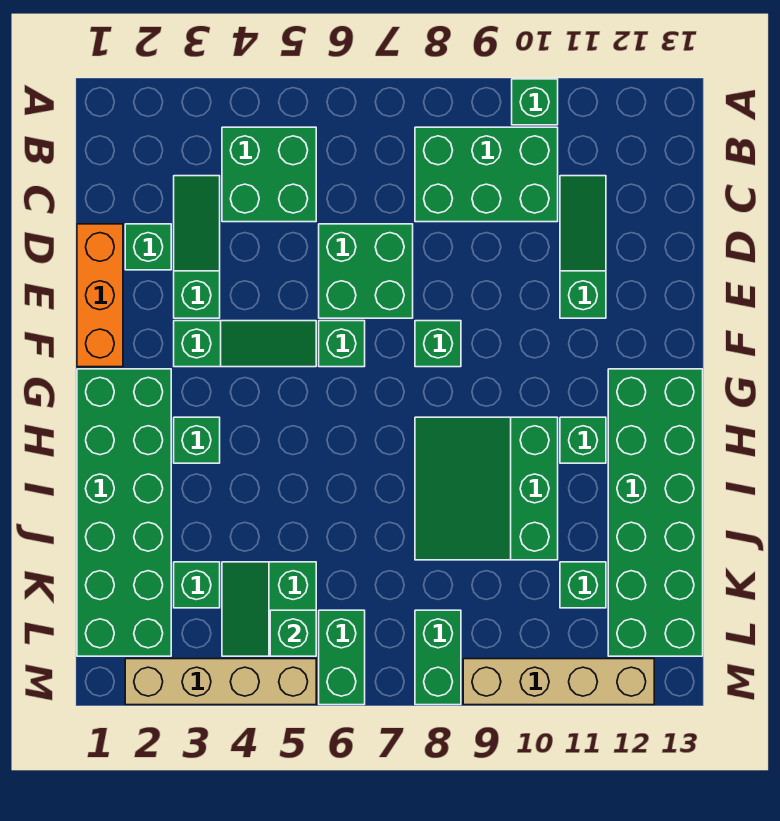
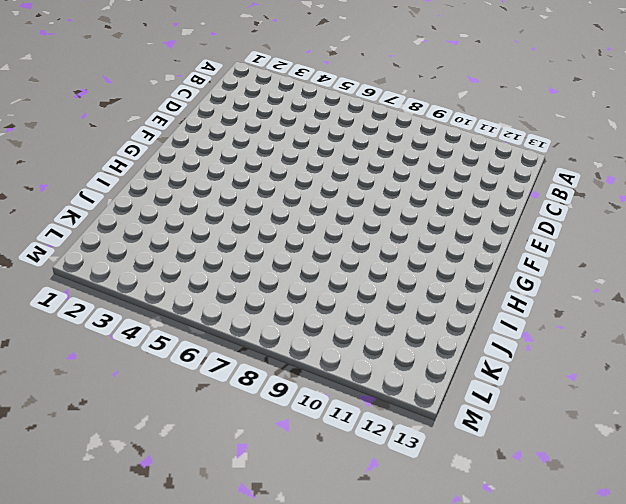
none -> green 1x1 brick [512,79,558,125]
none -> green 2x2 brick [222,127,316,222]
none -> green 2x3 brick [415,127,558,222]

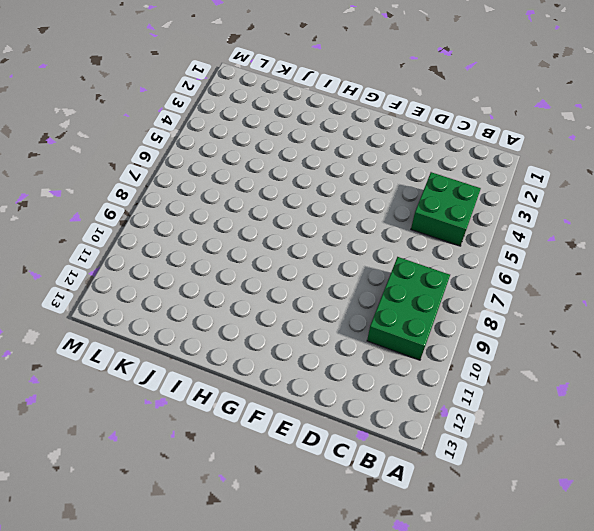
none -> green 1x1 brick [512,79,558,125]
none -> green 1x3 slope [174,176,220,318]
none -> green 1x3 slope [560,176,606,318]

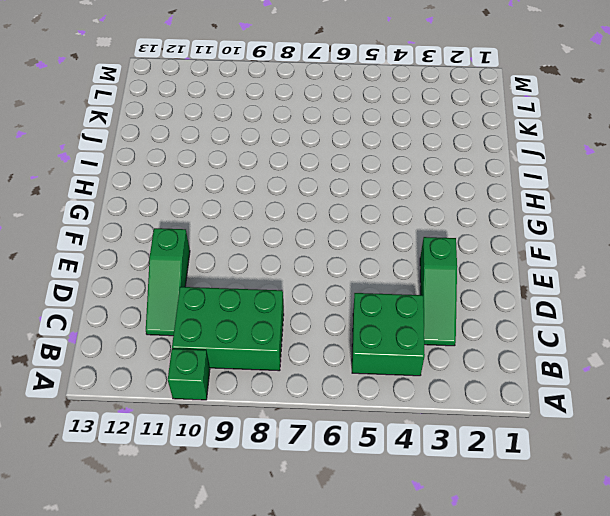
none -> orange 1x3 brick [77,224,123,367]
none -> green 1x1 brick [125,224,171,270]
none -> green 2x2 brick [319,224,413,318]

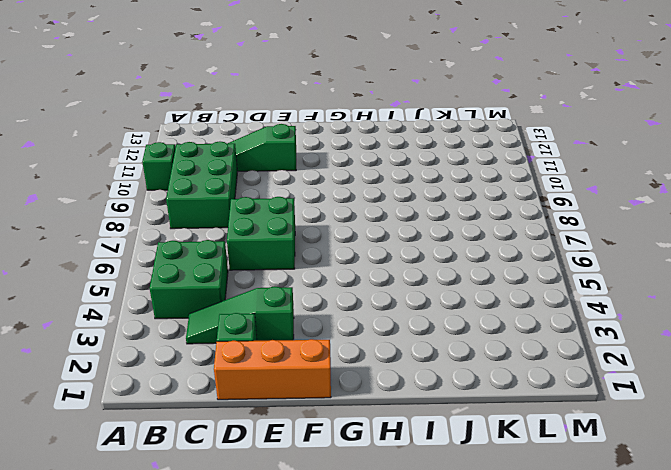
none -> green 1x3 slope [174,321,316,367]
none -> green 1x1 brick [319,321,365,367]
none -> green 1x1 brick [415,321,461,367]

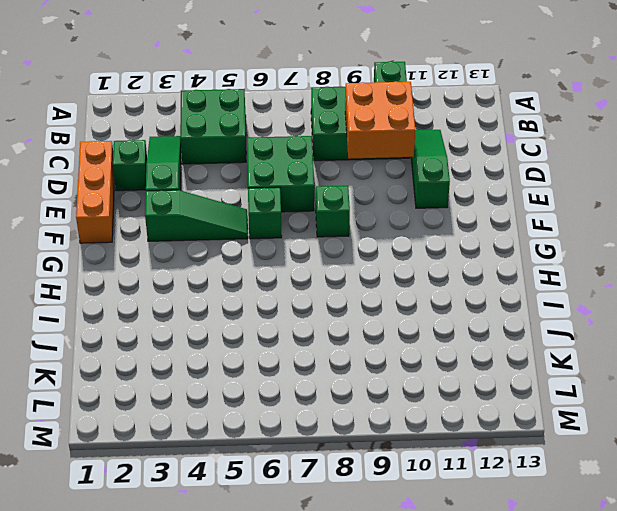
orange 2x2 brick [345,81,415,159] -> none
none -> green 2x6 brick [77,369,171,656]
none -> green 2x6 brick [608,369,703,656]
none -> green 1x1 brick [174,417,220,463]

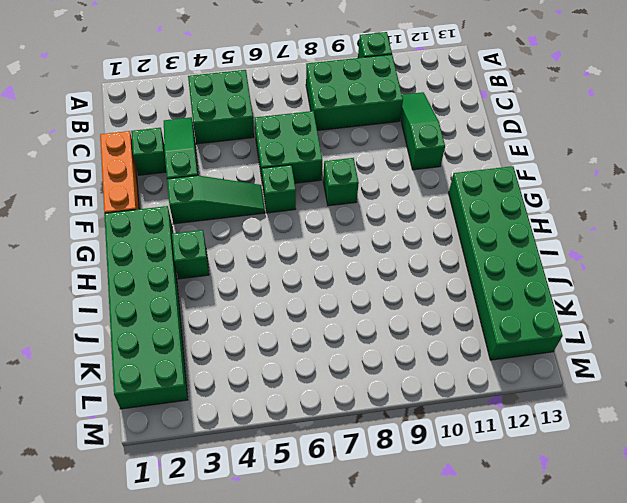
none -> green 3x3 slope [415,417,558,560]
none -> green 1x1 brick [560,417,606,463]
none -> green 1x1 brick [174,562,220,608]

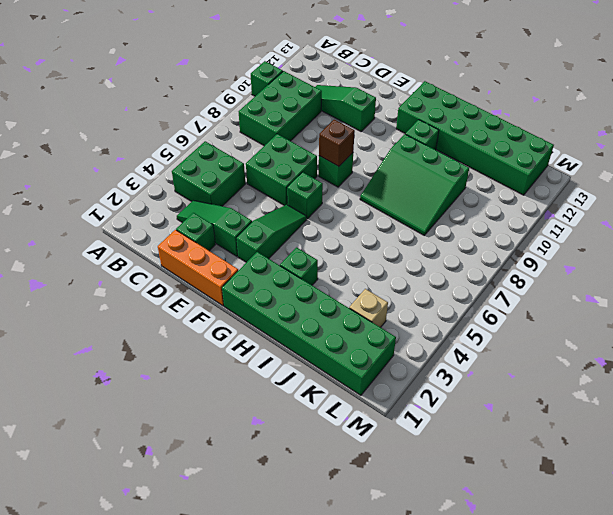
brown 1x1 brick [319,120,355,167] -> none
tan 1x1 brick [349,289,388,327] -> green 1x1 brick [174,562,220,608]
none -> green 2x2 slope [222,562,316,656]
none -> green 1x1 brick [560,562,606,608]
none -> green 1x2 brick [319,610,365,705]

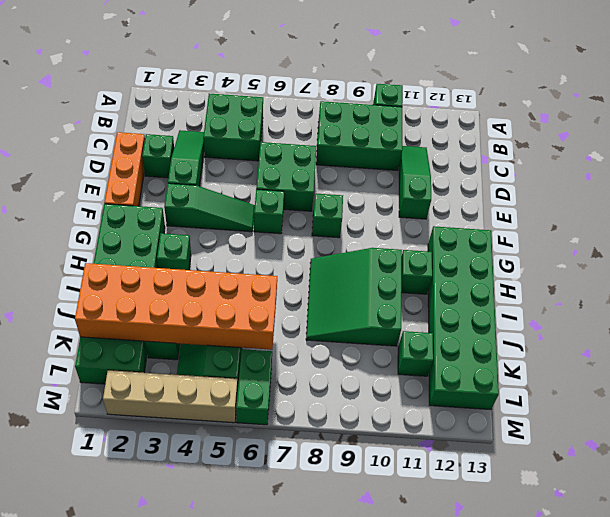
orange 2x6 brick [75,263,277,350] -> none
none -> green 1x2 brick [415,610,461,705]
none -> tan 1x4 brick [463,659,654,705]
none -> green 1x1 brick [270,610,316,656]

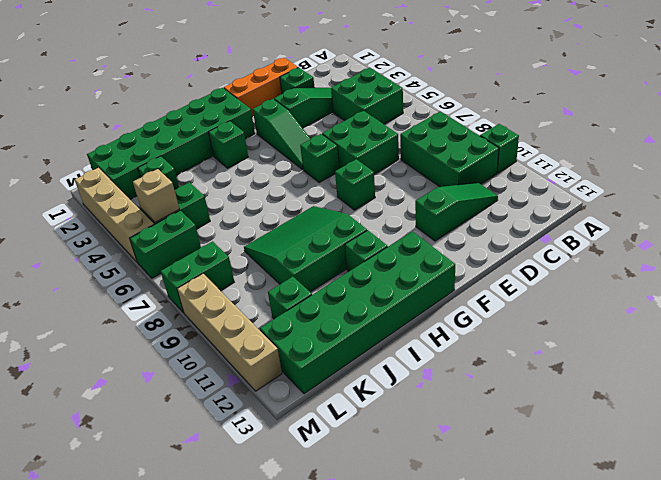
tan 1x1 brick [133,169,179,223] -> green 1x1 brick [270,610,316,656]

